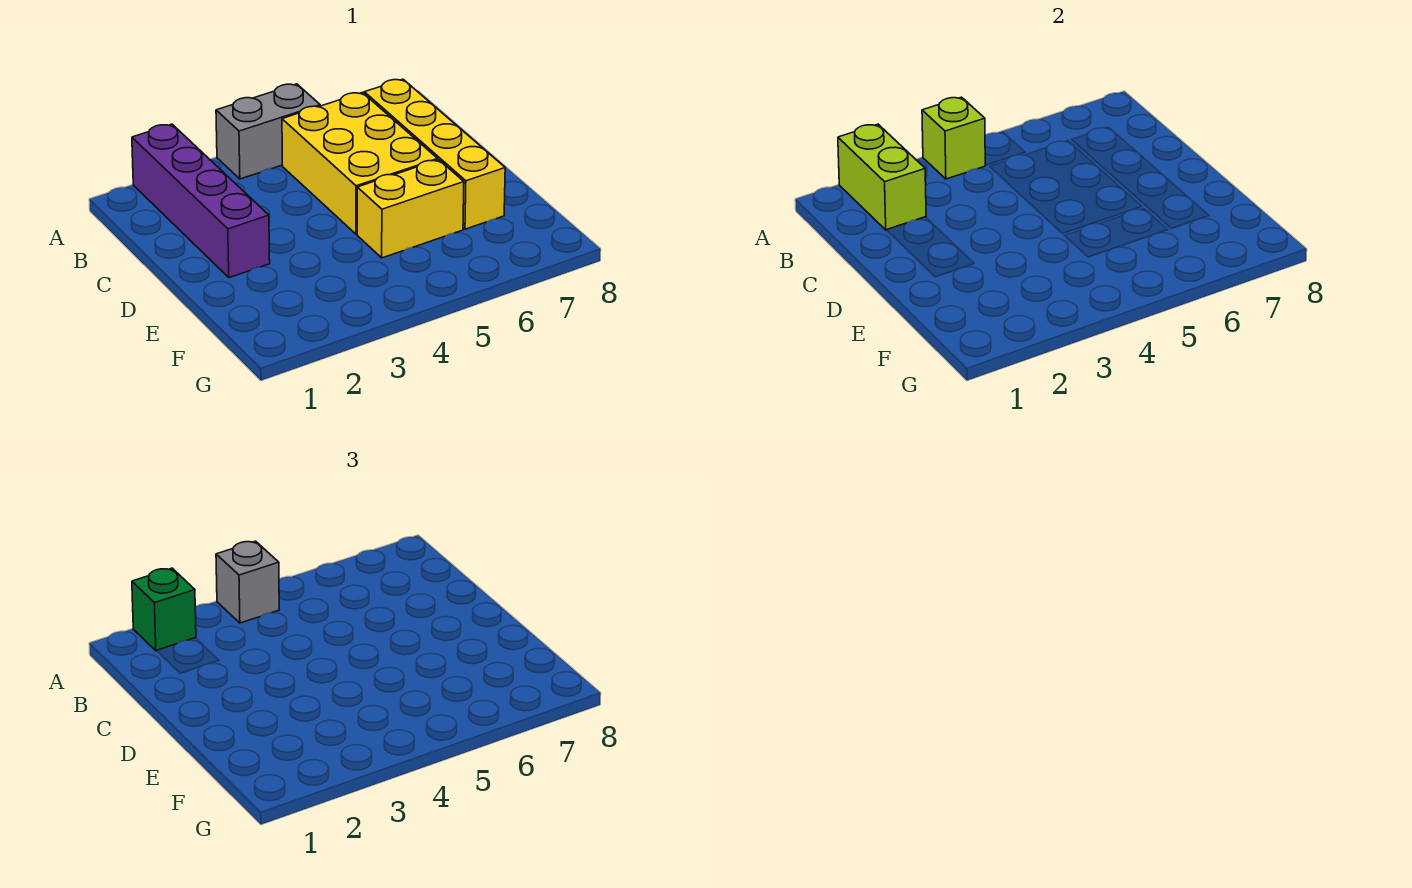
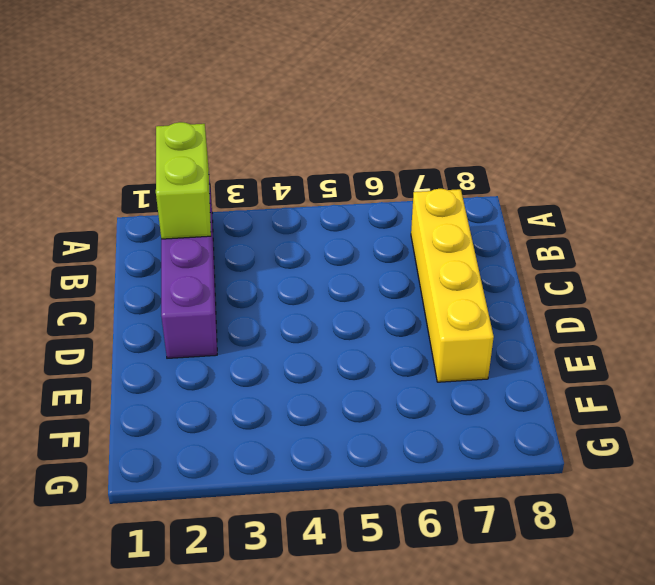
none -> grey 1x2 brick [216,84,320,179]
none -> yellow 2x3 brick [282,93,438,234]

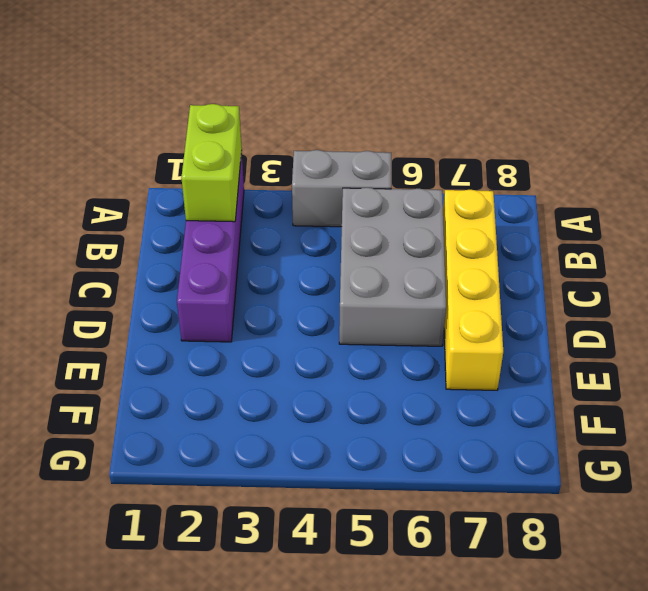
grey 2x3 brick [339,188,446,346] -> yellow 2x3 brick [282,93,438,234]
none -> yellow 1x2 brick [357,160,464,258]
none -> lime 1x1 brick [922,97,985,179]

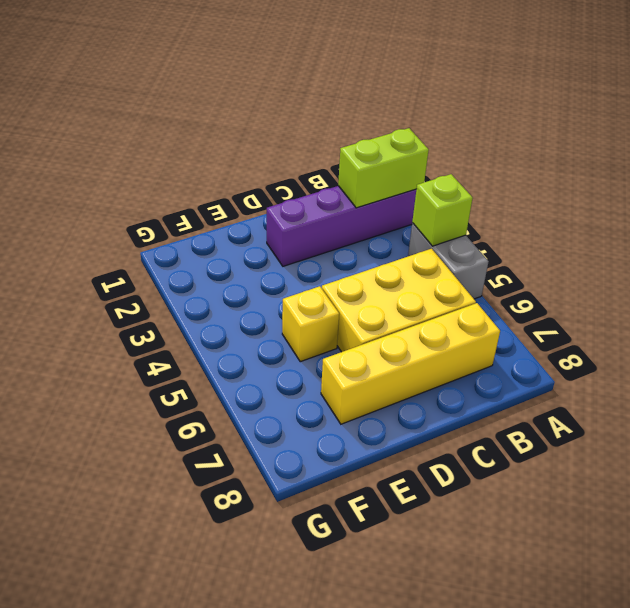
yellow 1x1 brick [282,286,339,362] -> yellow 1x2 brick [357,160,464,258]
none -> green 1x1 brick [132,568,196,651]
none -> grey 1x1 brick [216,541,279,623]

